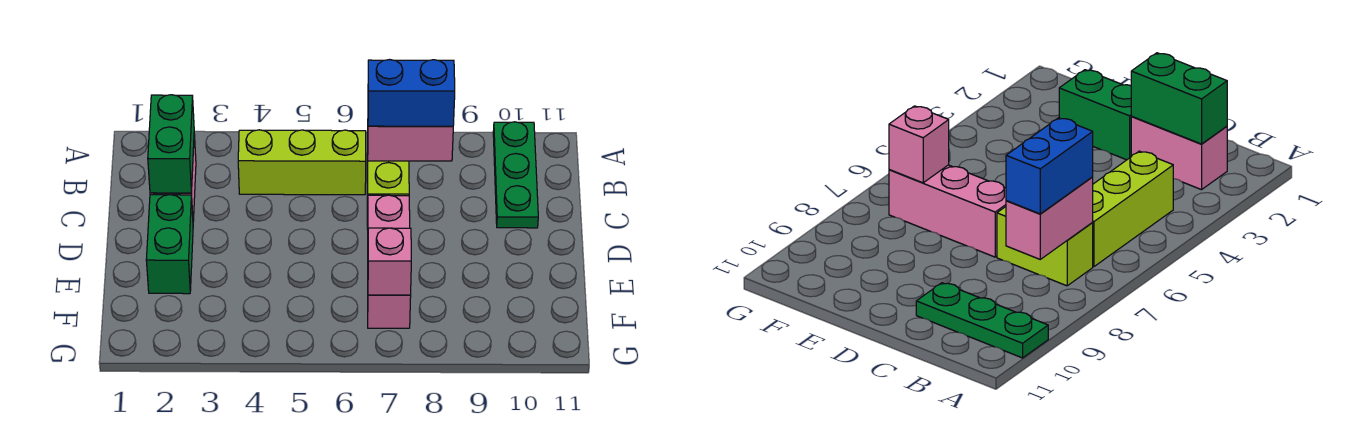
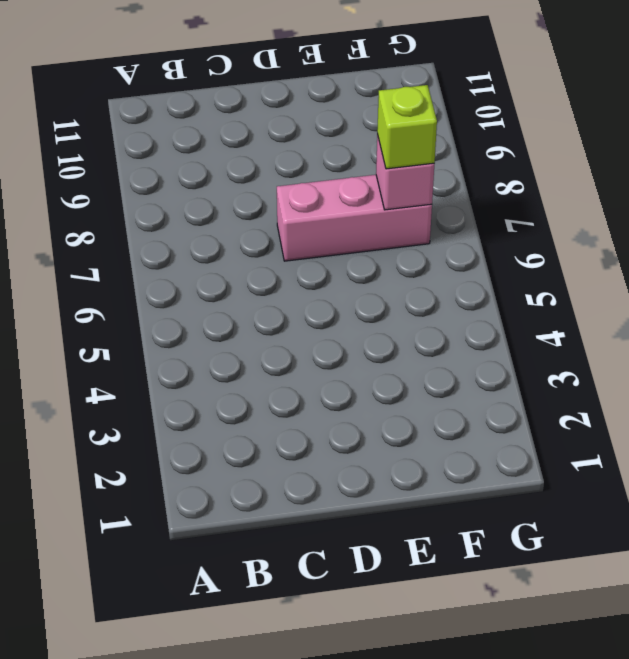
lime 1x1 brick [377,85,437,169] -> none
none -> green 1x3 plate [493,122,538,228]
none -> pink 1x2 brick [1131,117,1227,190]

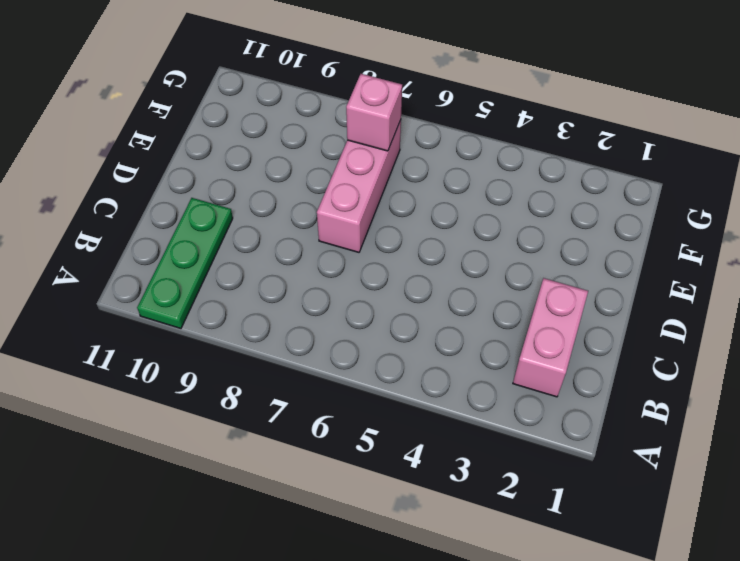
none -> lime 1x3 brick [238,130,366,195]
none -> lime 1x2 brick [367,153,409,227]

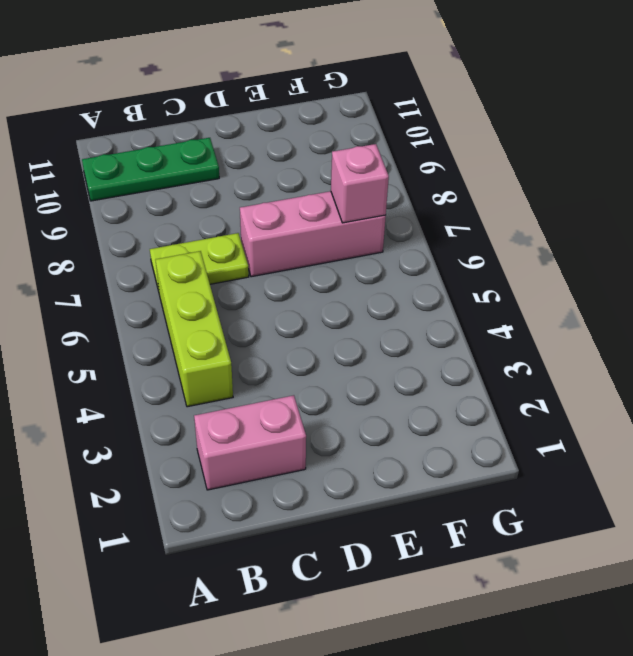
lime 1x2 plate [150,233,249,291] -> lime 1x2 brick [367,153,409,227]
none -> green 1x2 brick [146,195,193,294]
none -> green 1x2 brick [148,95,194,193]

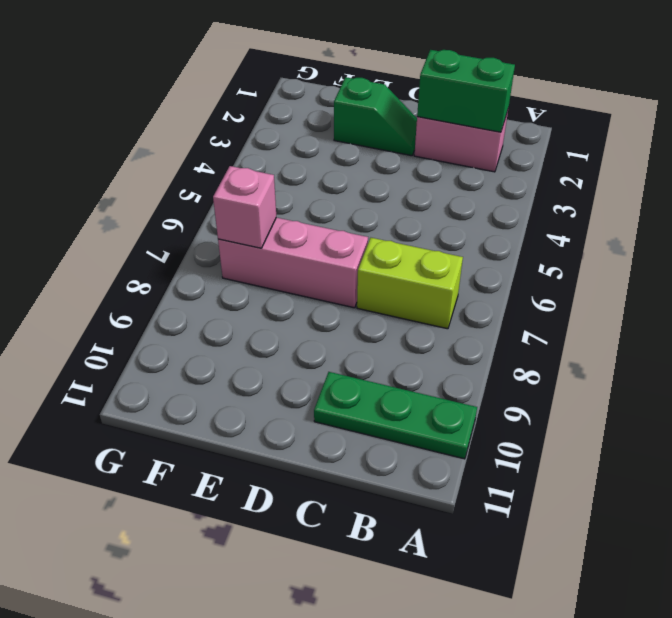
green 1x2 slope [334,77,417,156] -> green 1x2 brick [146,195,193,294]
none -> lime 1x3 brick [238,130,366,195]
none -> pink 1x2 brick [368,126,453,161]

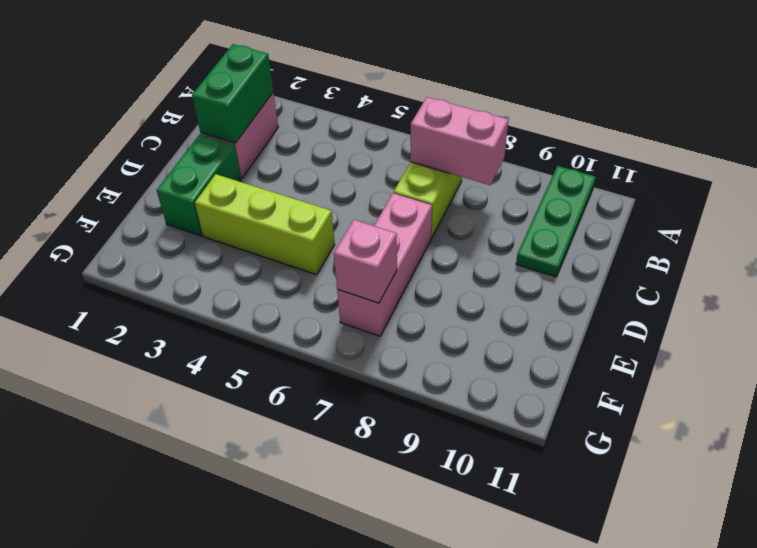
lime 1x3 brick [195,174,335,275] -> lime 1x3 brick moved to [238,130,366,195]
none -> blue 1x2 brick [368,60,455,126]

